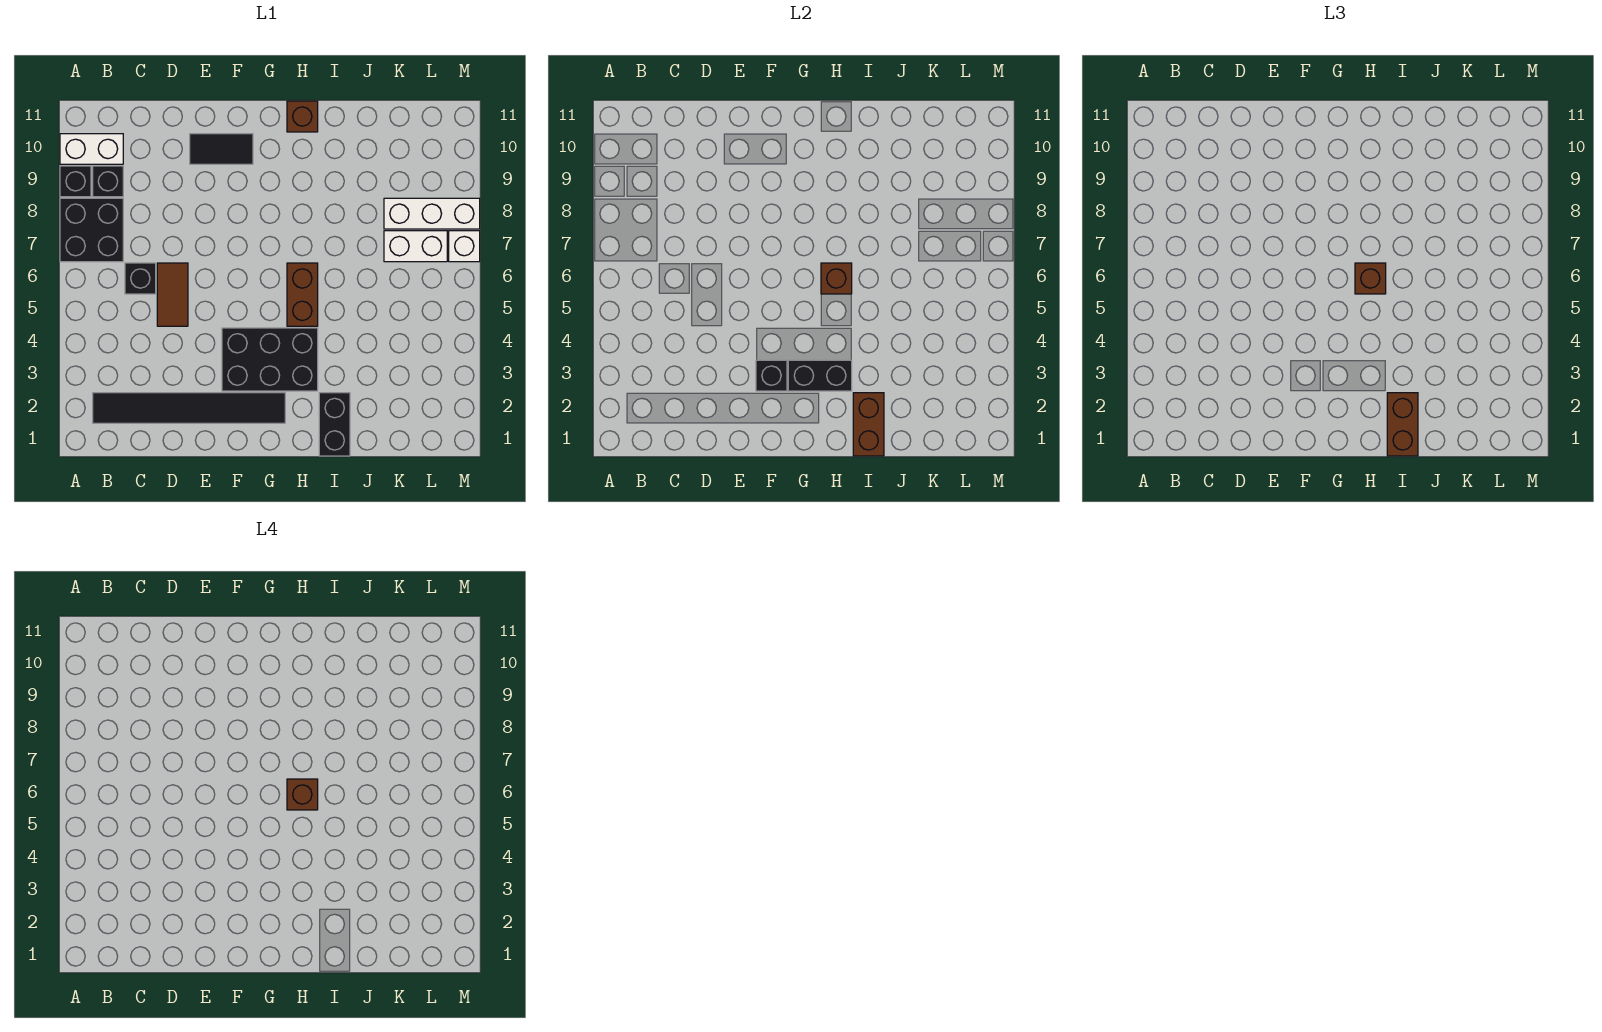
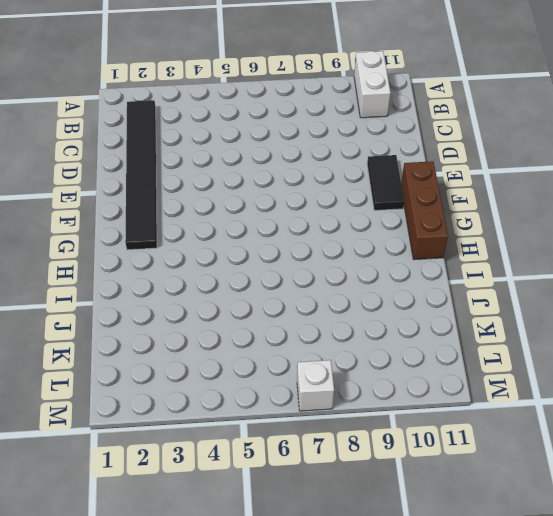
brown 1x3 brick [401,161,448,260] -> brown 1x1 brick [287,101,318,132]
none -> black 2x2 brick [60,198,123,262]
none -> black 1x1 brick [60,166,91,197]
none -> black 1x1 brick [93,166,123,197]

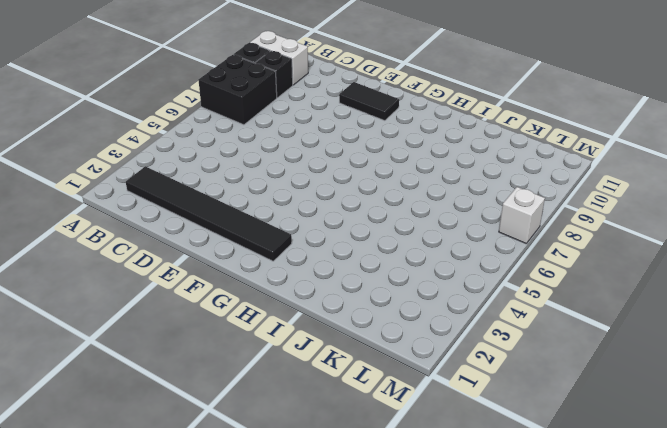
none -> black 1x1 brick [125,263,156,294]
none -> brown 1x2 tile [157,263,188,326]
none -> black 2x3 brick [222,328,318,391]

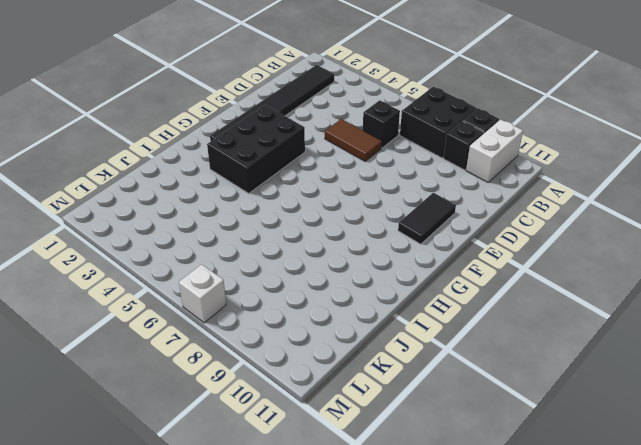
none -> brown 1x2 brick [287,263,318,326]
none -> brown 1x1 brick [287,101,318,132]
none -> black 1x2 brick [319,393,350,456]

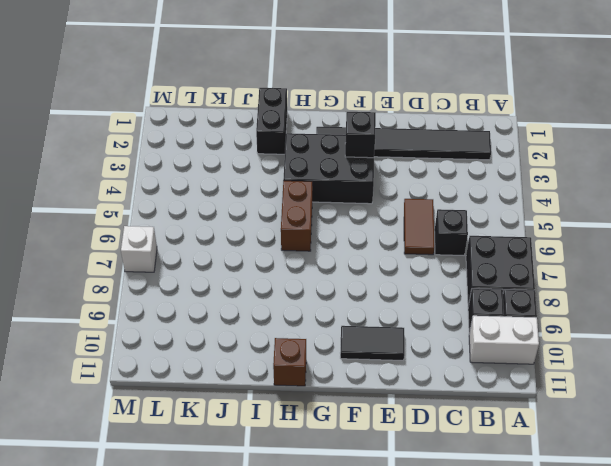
none -> white 1x2 brick [384,231,447,262]
none -> white 1x3 brick [384,198,480,229]
none -> black 1x2 brick [788,360,852,391]

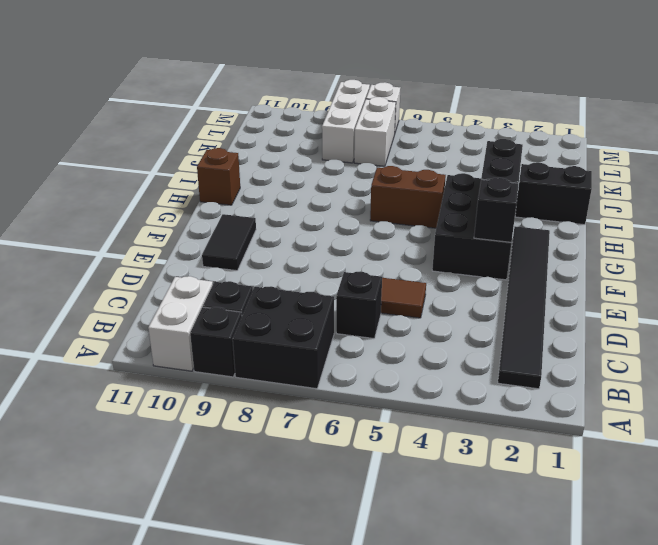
none -> brown 1x1 brick [821,263,852,294]
none -> brown 1x2 brick [853,393,884,456]
none -> brown 1x1 brick [1355,263,1386,294]

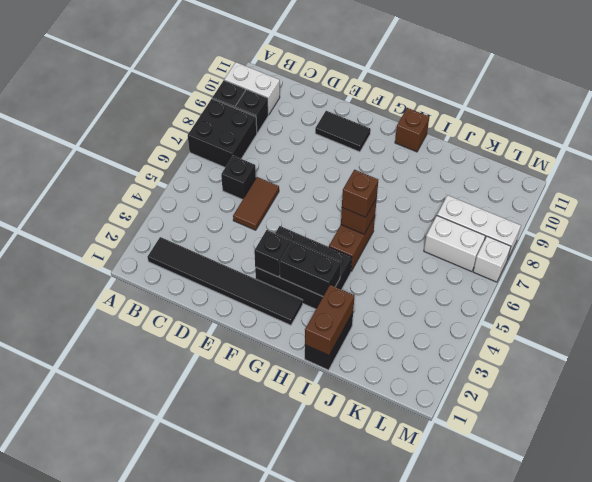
none -> brown 1x2 brick [1387,393,1418,456]
none -> brown 1x1 brick [287,779,318,810]

